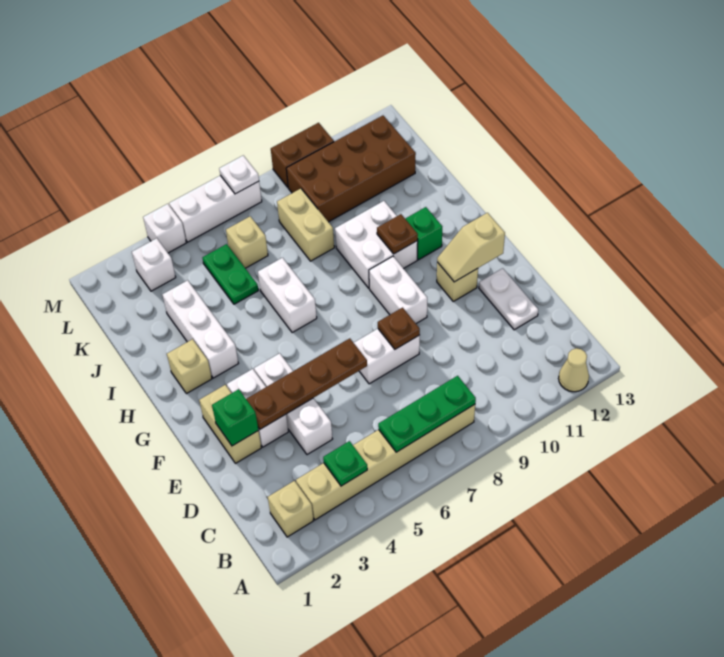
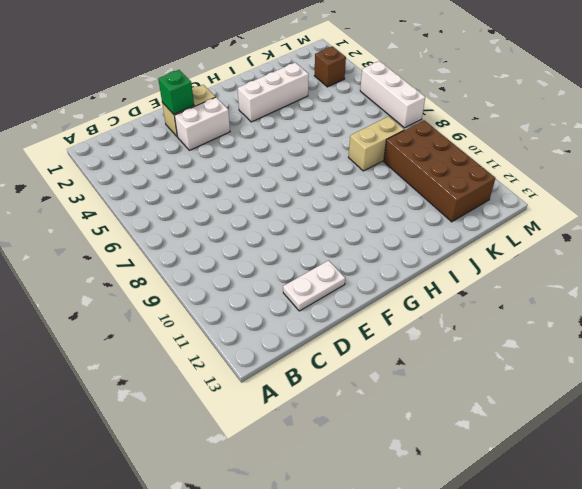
brown 1x1 brick [314,46,346,87] -> white 1x1 brick [132,238,176,291]
none -> tan 1x1 cone [559,348,589,392]
none -> tan 1x1 brick [268,481,314,537]
none -> tan 1x6 brick [296,405,475,520]
none -> white 1x3 brick [254,353,332,455]

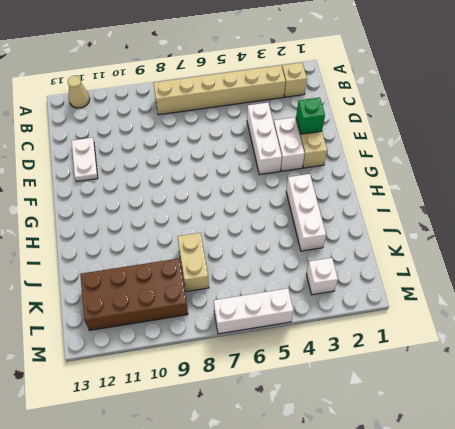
none -> white 1x2 brick [354,329,420,384]
none -> white 1x2 brick [369,256,427,323]
none -> tan 1x1 brick [437,262,478,301]
none -> tan 1x1 brick [167,339,212,394]

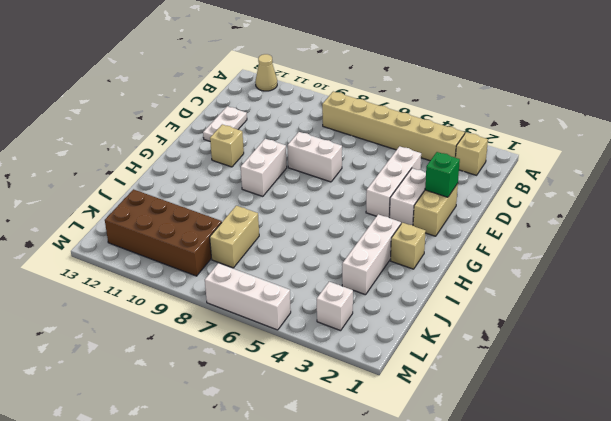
none -> white 1x2 brick [258,258,317,333]
none -> white 2x2 brick [335,201,418,288]
none -> green 1x1 brick [405,207,442,260]
none -> green 1x2 plate [202,244,258,304]

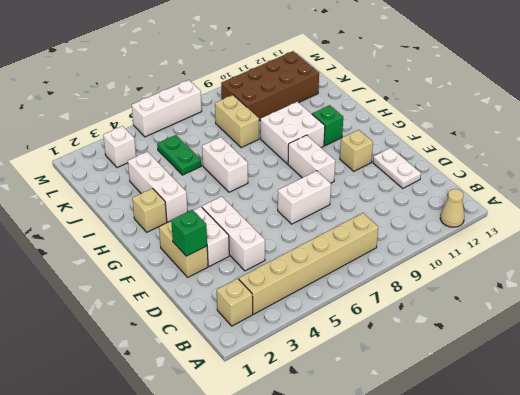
none -> tan 1x1 brick [226,217,268,268]
none -> white 1x1 brick [143,204,186,253]
none -> brown 1x2 brick [271,123,334,187]
none -> green 1x1 plate [323,441,367,486]

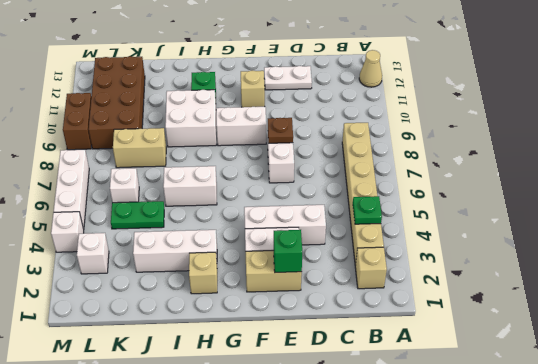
white 1x1 brick [110,168,139,203] -> tan 1x1 brick [226,217,268,268]
none -> green 1x3 plate [378,376,476,452]
none -> brown 1x4 plate [246,338,367,429]
none -> tan 1x2 slope [437,213,505,282]
none -> brown 1x1 plate [377,214,418,254]

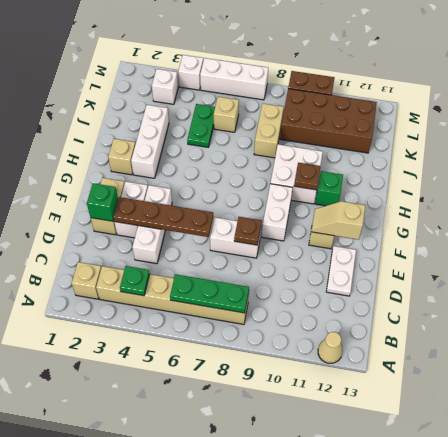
none -> white 1x2 brick [258,258,317,333]
none -> white 1x1 plate [219,156,259,194]

